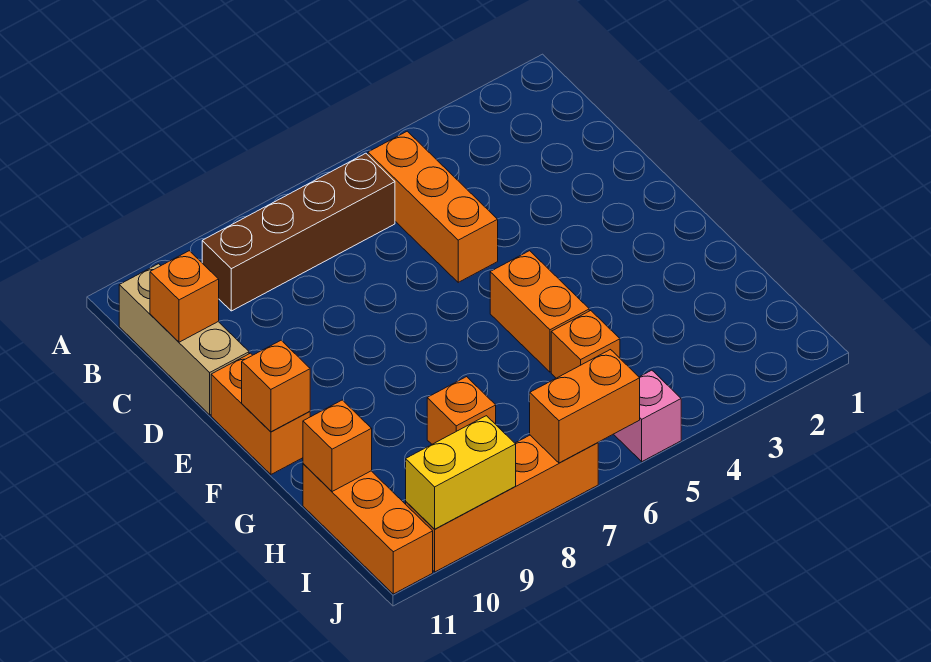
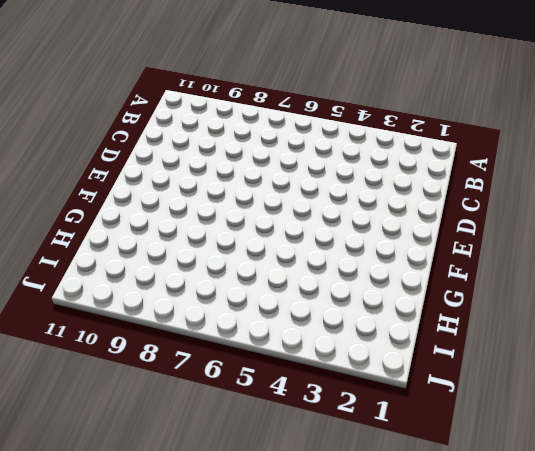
none -> orange 1x3 brick [368,131,498,282]
none -> brown 1x4 brick [202,153,395,311]
none -> tan 1x3 brick [119,264,249,415]

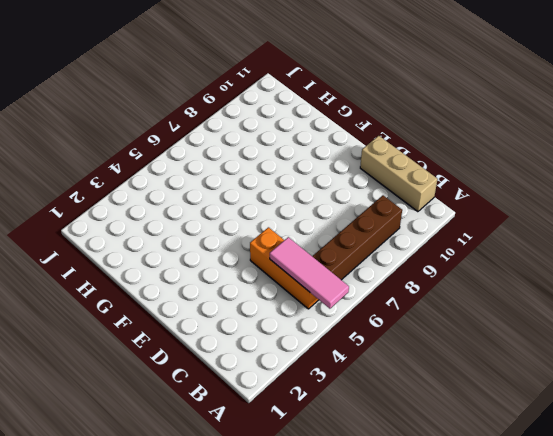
pink 1x3 tile [270,237,349,309] -> none
none -> orange 1x2 brick [211,353,310,474]
none -> orange 1x2 brick [490,251,589,372]
none -> orange 1x1 brick [551,311,620,378]

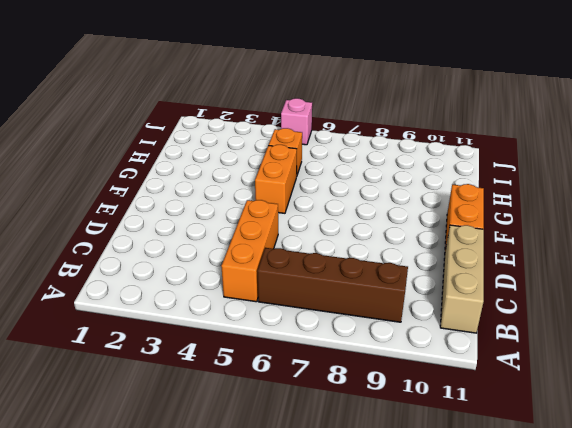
none -> orange 1x1 brick [427,377,496,444]
none -> orange 1x3 brick [303,464,433,594]
none -> orange 1x4 brick [406,435,598,572]

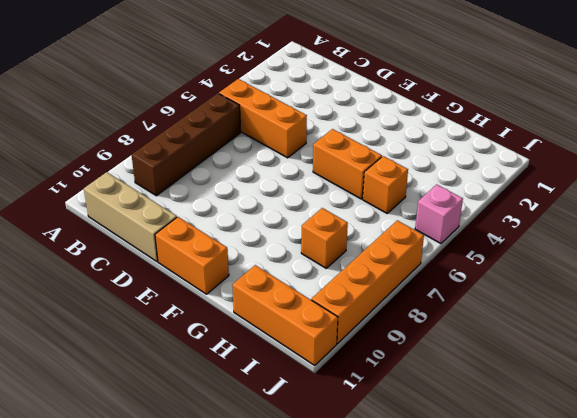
none -> orange 1x1 brick [150,251,219,342]
none -> orange 1x1 brick [242,340,310,432]
none -> orange 1x1 brick [303,400,372,492]

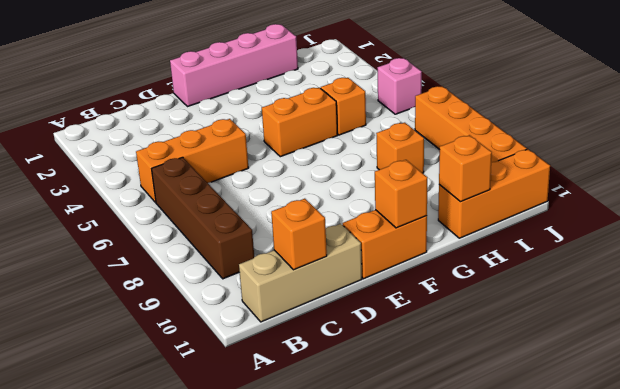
pink 1x4 brick [170,24,298,107] -> none
none -> orange 1x2 brick [530,350,640,463]
none -> yellow 1x2 brick [406,416,516,529]

